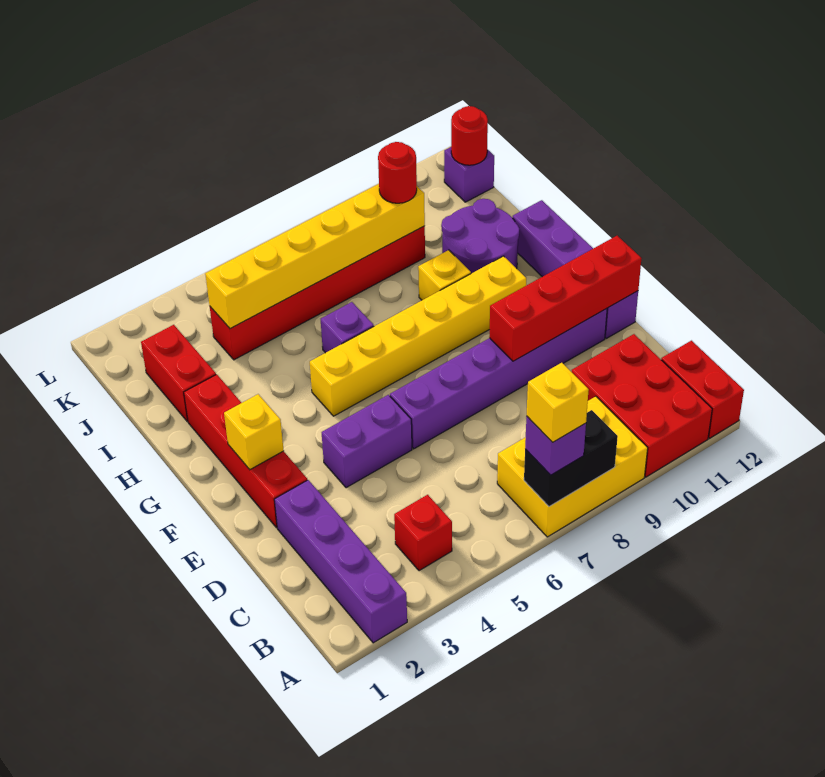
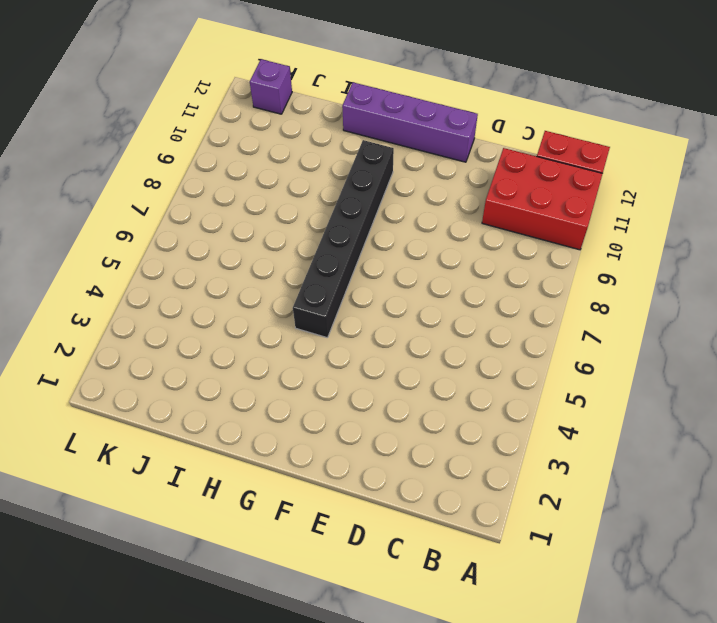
black 1x6 brick [293,140,394,338] -> yellow 1x6 brick [310,256,526,416]
none -> purple 1x4 brick [274,480,407,643]
none -> yellow 2x3 brick [497,396,648,537]
none -> red 1x1 brick [394,495,452,571]

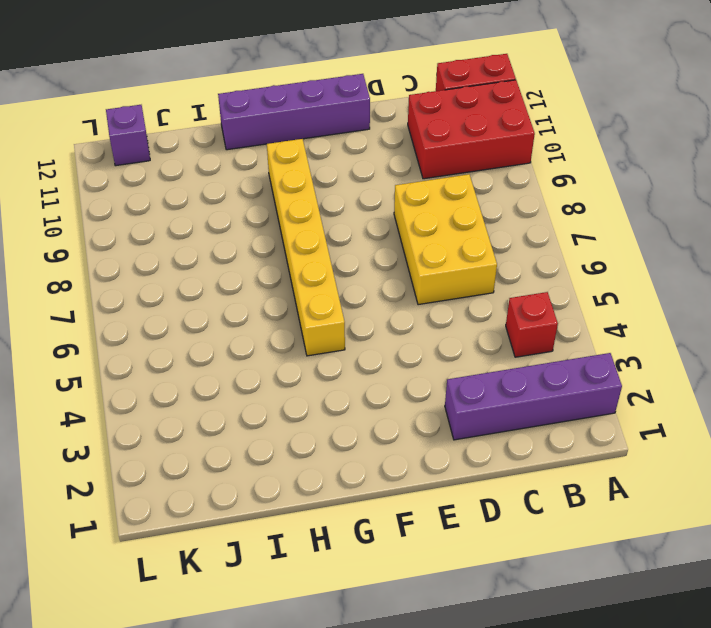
yellow 2x3 brick [394,174,497,305] -> yellow 2x3 brick moved to [497,396,648,537]
none -> red 1x4 brick [184,374,307,528]
none -> purple 1x2 brick [322,395,412,488]
none -> purple 1x6 brick [390,309,607,449]

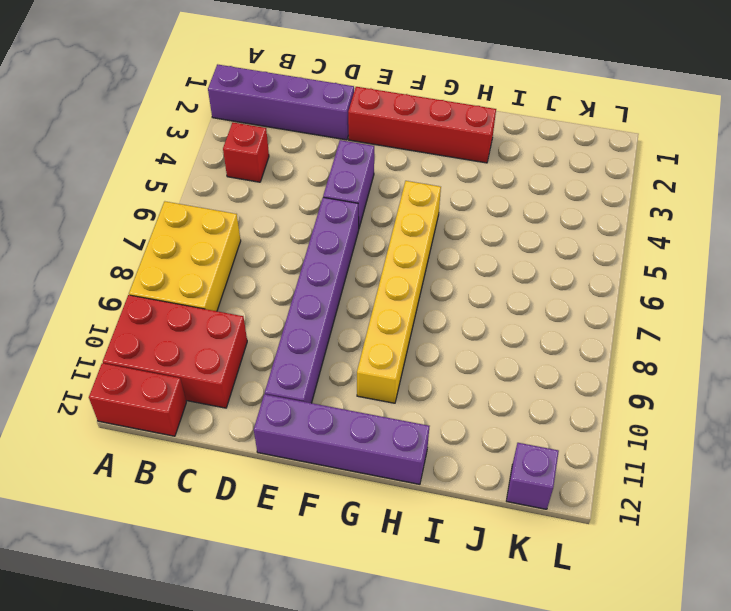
none -> purple 1x1 brick [321,302,374,353]
none -> yellow 1x1 brick [418,250,471,300]
none -> purple 2x2 round brick [441,199,519,273]

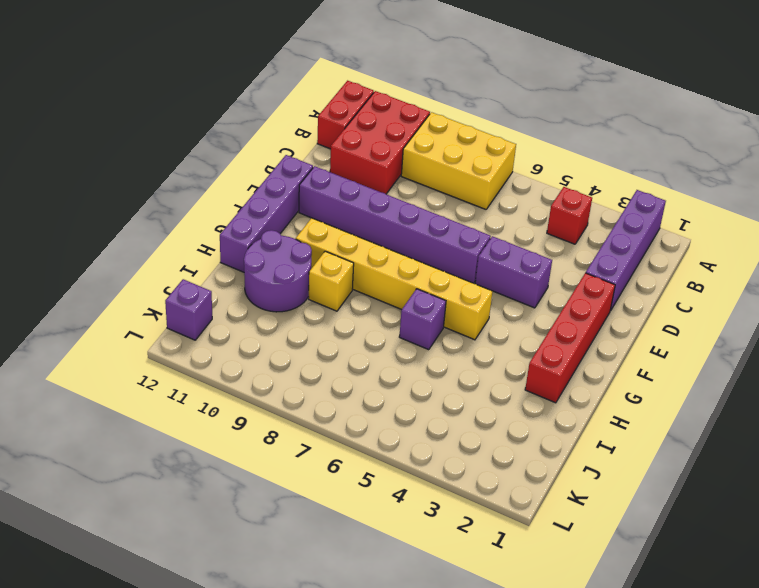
none -> red 1x2 brick [141,325,216,421]
none -> red 1x6 brick [210,226,425,360]
none -> black 1x2 brick [524,410,618,507]

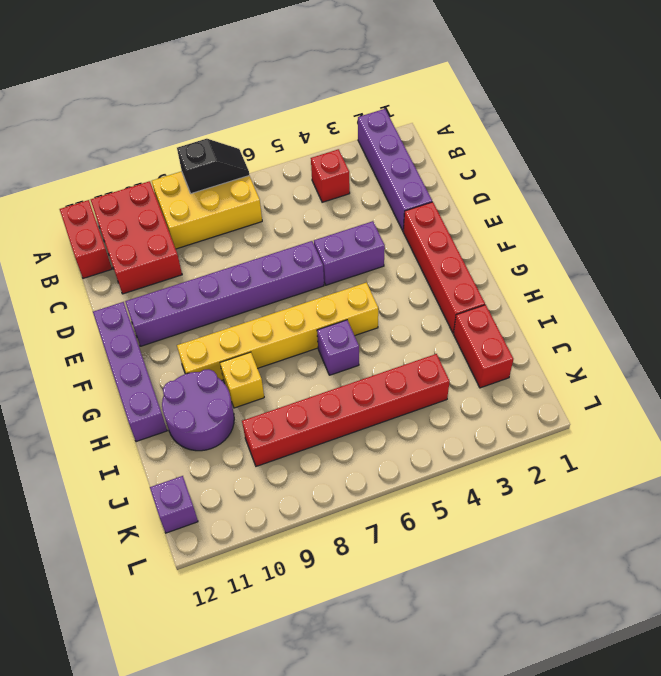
black 1x2 slope [177,139,249,194] -> black 1x2 brick [524,410,618,507]
none -> red 1x4 brick [489,236,642,361]
none -> yellow 1x1 brick [224,394,284,470]
none -> yellow 1x6 brick [205,184,425,329]

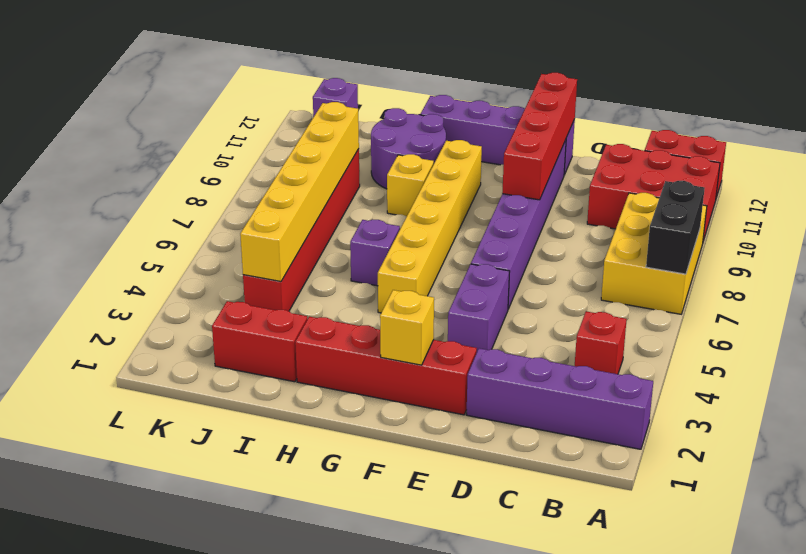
none -> red 1x1 round brick [451,106,488,165]
none -> purple 1x1 brick [525,416,586,475]
none -> red 1x1 round brick [378,142,417,203]

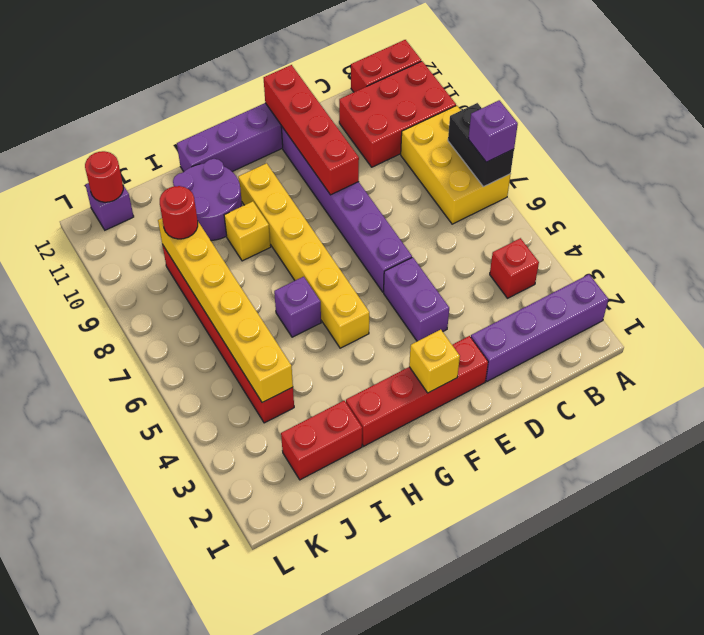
none -> yellow 1x1 brick [527,363,589,442]

